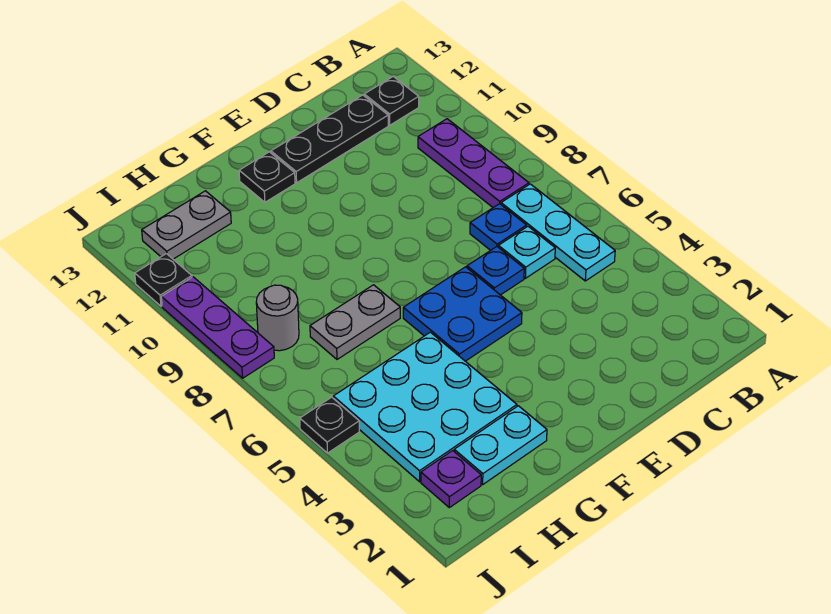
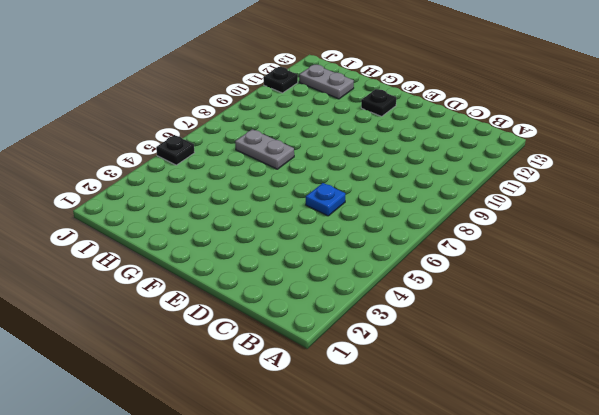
none -> cyan 1x3 plate [501,184,615,281]
none -> purple 1x3 plate [418,119,529,208]
none -> black 1x1 plate [364,76,419,125]

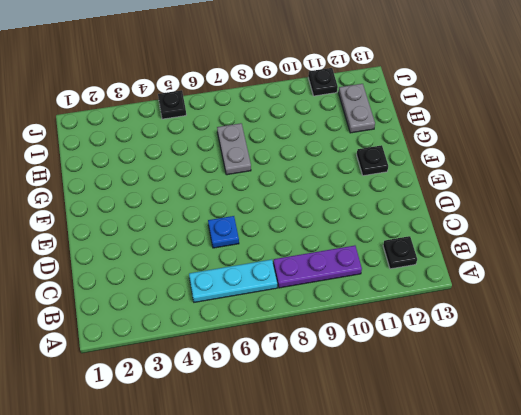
none -> cyan 1x1 plate [498,226,555,278]
none -> blue 1x1 plate [470,204,527,250]
none -> black 1x3 plate [271,95,388,183]

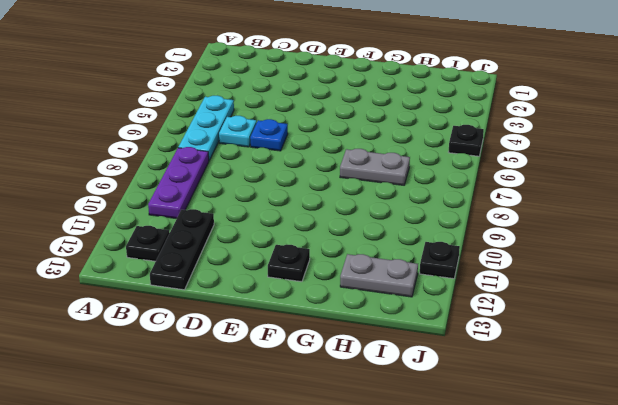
black 1x3 plate [150,209,214,290] -> black 1x3 plate turned to [271,95,388,183]
none -> blue 1x1 plate [470,204,527,250]
none -> blue 2x2 plate [403,267,522,361]
none -> cyan 1x2 plate [454,406,547,484]

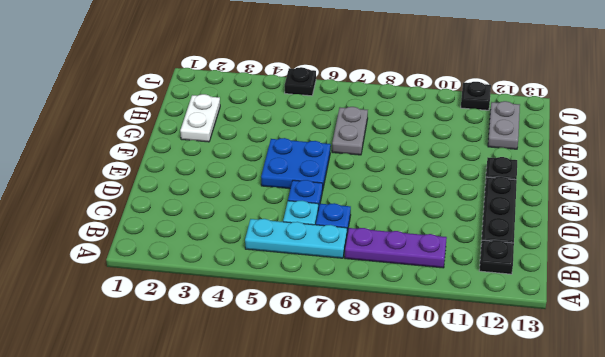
white 1x2 plate [180,94,220,142] -> cyan 1x2 plate [454,406,547,484]
none -> cyan 3x3 plate [333,332,517,482]
none -> purple 1x1 plate [421,451,481,508]
none -> grey 1x1 round brick [256,285,299,351]

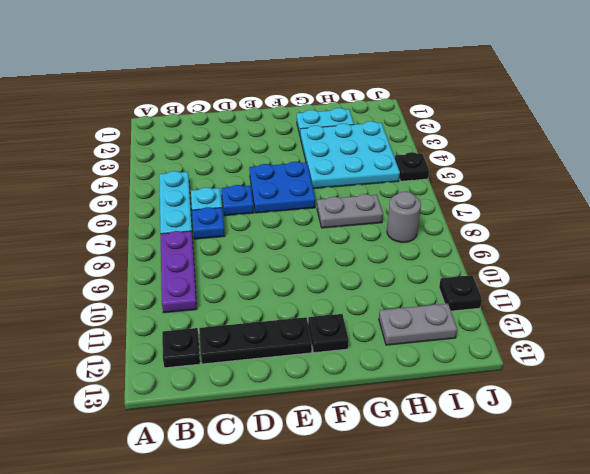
none -> purple 1x1 plate [421,451,481,508]
none -> purple 1x3 plate [161,277,274,378]

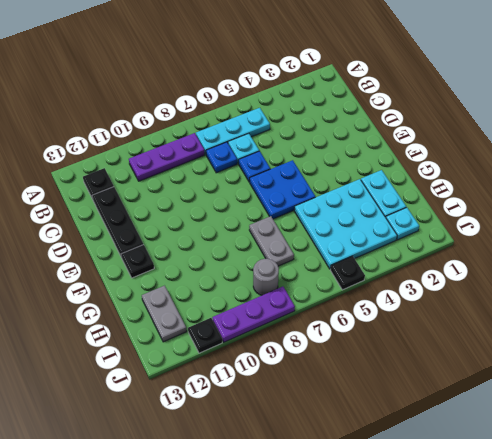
cyan 1x1 plate [386,207,419,240] -> purple 1x1 plate [421,451,481,508]

